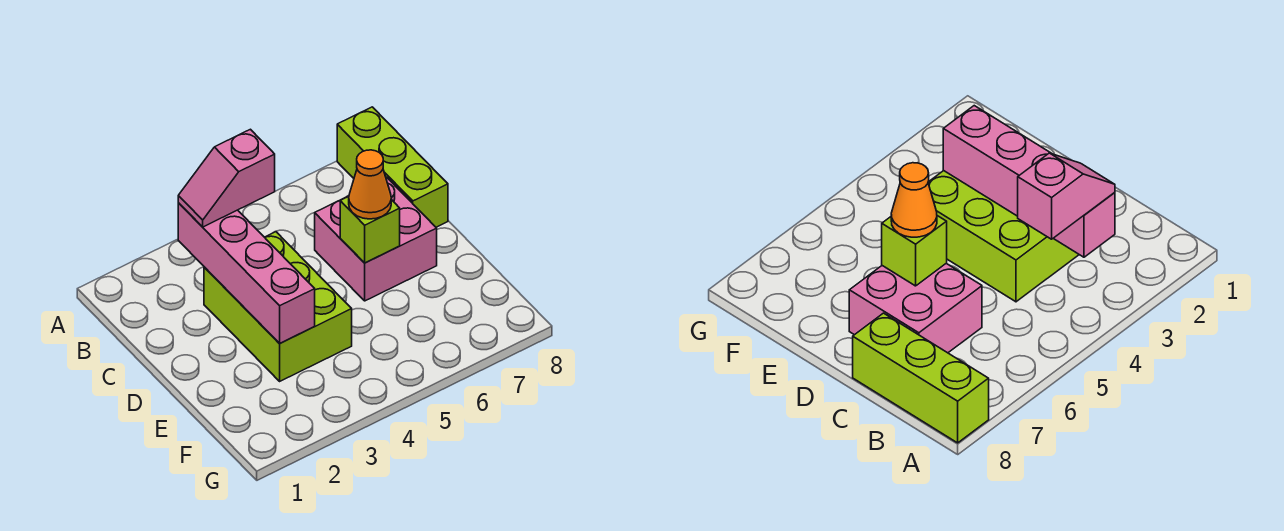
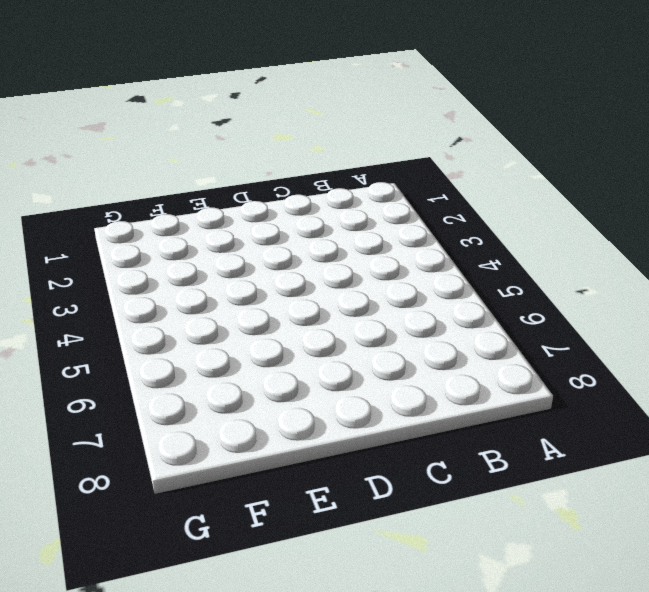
none -> lime 1x3 brick [337,107,448,227]
none -> lime 2x3 brick [204,232,352,381]

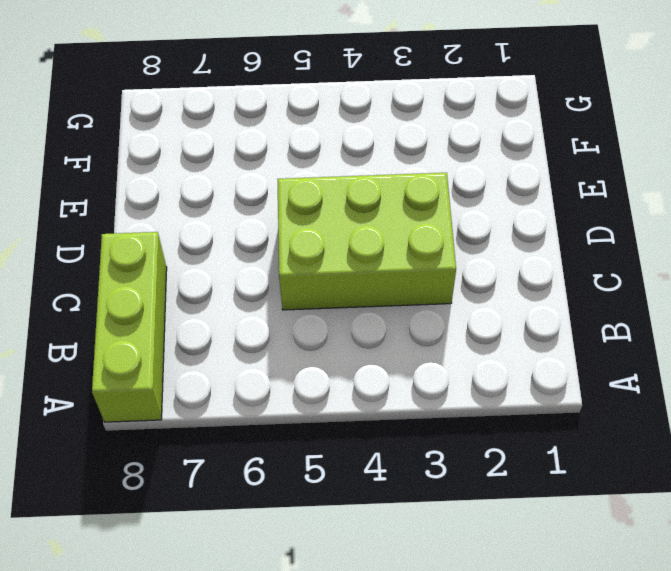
lime 2x3 brick [277,173,456,310] -> lime 2x3 brick turned to [204,232,352,381]
none -> pink 2x2 brick [315,177,437,301]
none -> pink 1x4 brick [178,203,315,343]

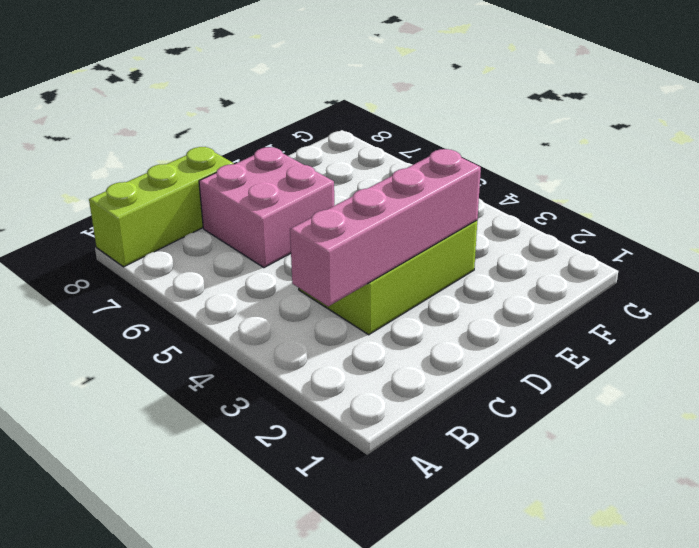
none -> lime 1x1 brick [340,197,400,263]
none -> pink 1x2 slope [178,129,275,227]

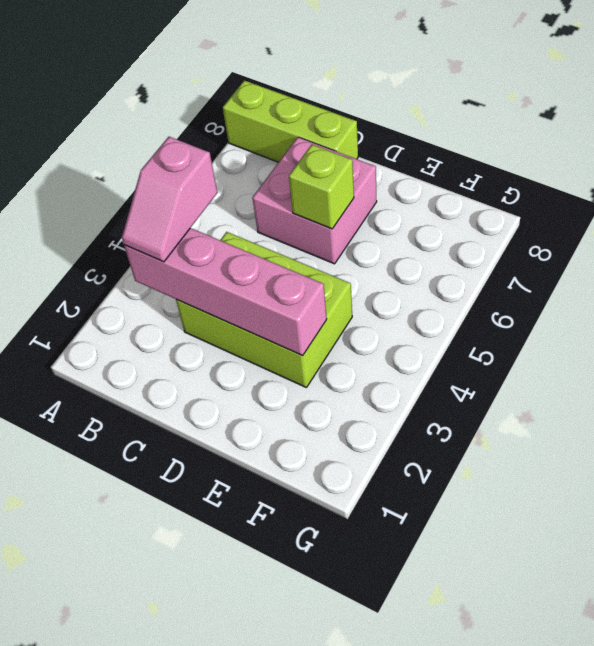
none -> orange 1x1 cone [349,150,391,219]

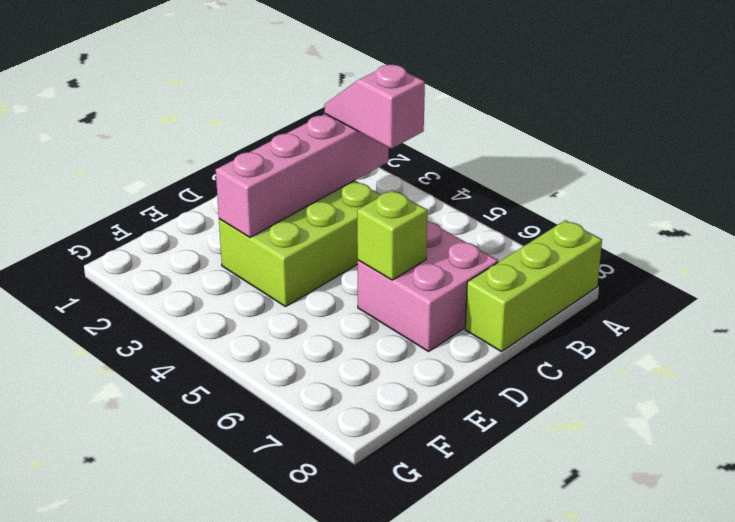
none -> orange 1x1 cone [349,150,391,219]

